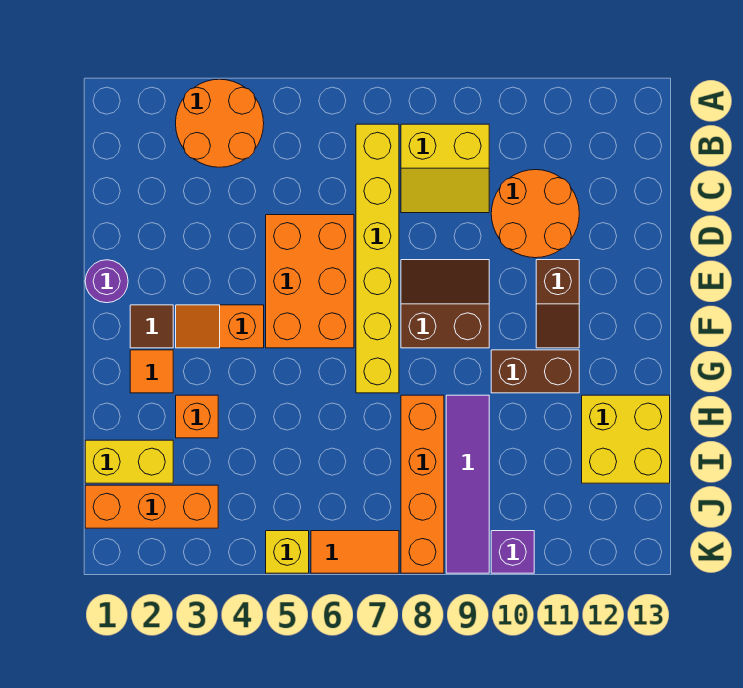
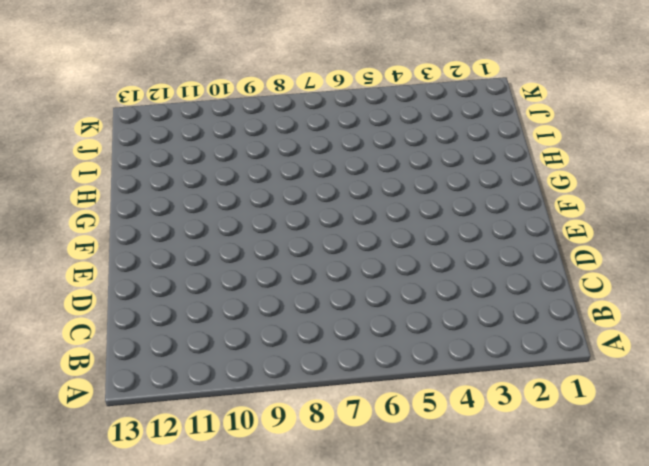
none -> orange 2x2 round brick [176,79,264,167]
none -> yellow 1x6 brick [356,124,399,393]
none -> yellow 2x2 slope [401,124,489,213]

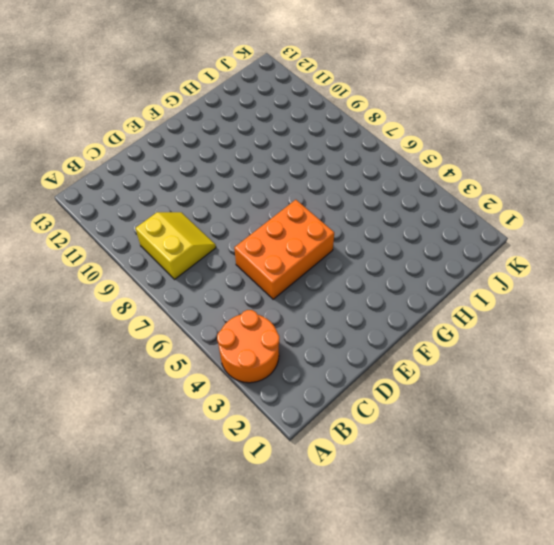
none -> yellow 1x6 brick [356,124,399,393]
none -> orange 2x2 round brick [491,170,579,258]
none -> purple 1x1 round brick [85,260,128,303]

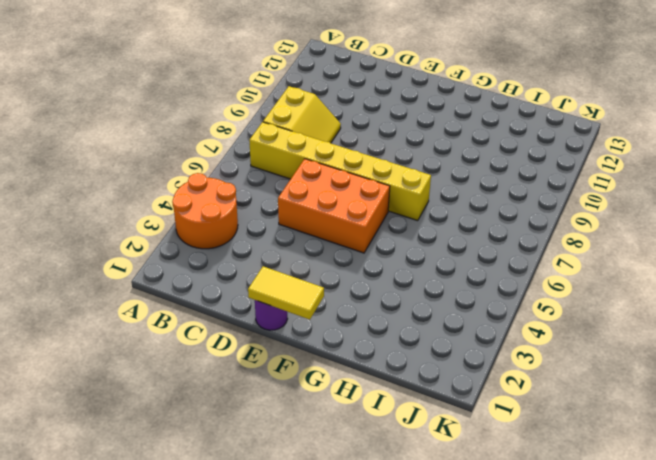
yellow 1x2 tile [248,266,324,320] -> none
none -> orange 2x2 round brick [491,170,579,258]
none -> brown 2x2 slope [401,260,489,348]
none -> brown 1x2 slope [536,260,579,348]

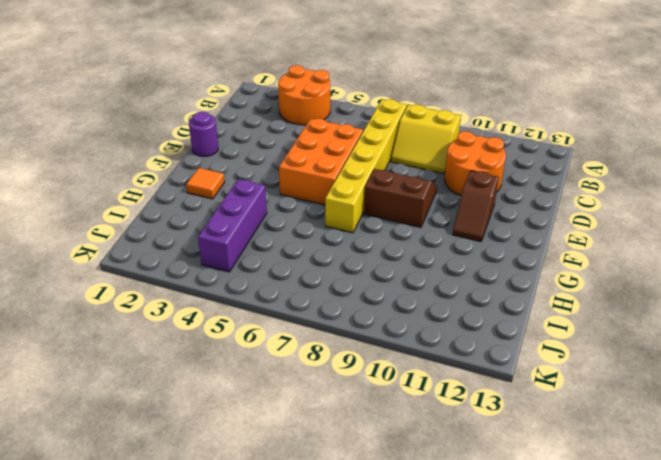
purple 1x3 brick [198,179,267,272] -> none
none -> brown 1x1 tile [130,305,173,348]
none -> orange 1x2 slope [176,305,264,348]
none -> brown 1x2 brick [491,350,579,393]

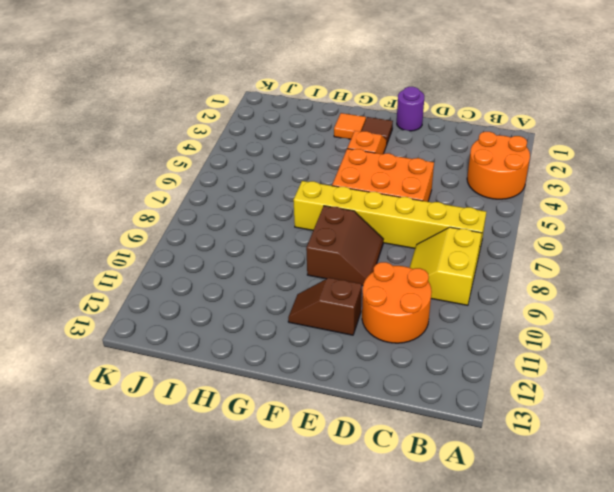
none -> brown 1x2 brick [491,350,579,393]
none -> orange 1x1 brick [176,395,218,438]
none -> orange 1x4 brick [401,395,444,573]

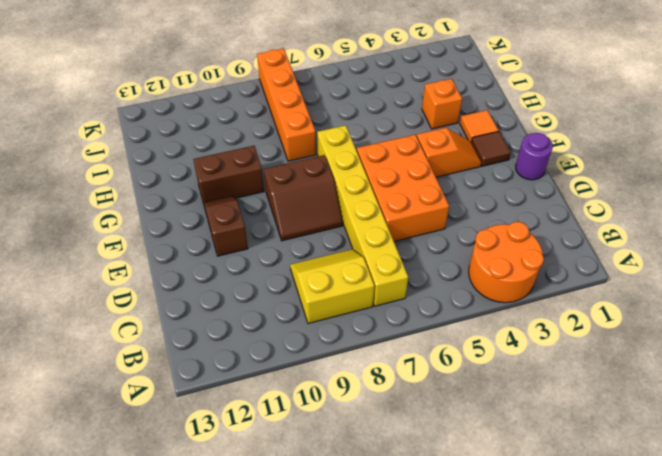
none -> orange 2x2 round brick [491,170,579,258]
none -> purple 1x4 tile [446,395,489,573]
none -> yellow 2x2 brick [582,395,670,483]

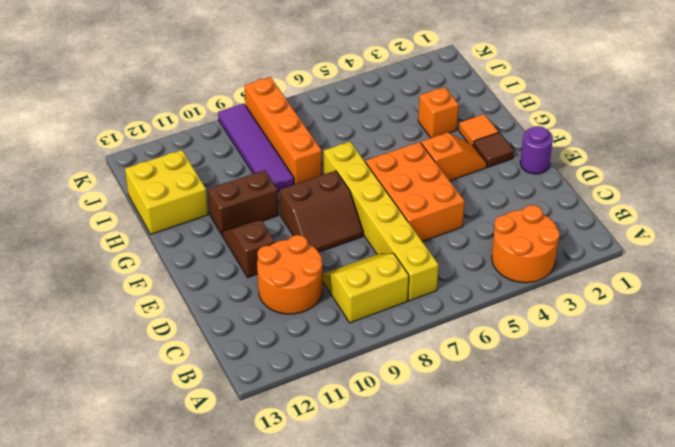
none -> yellow 1x2 brick [85,440,173,483]
none -> orange 1x3 brick [85,485,218,528]
none -> yellow 1x1 brick [266,531,309,573]

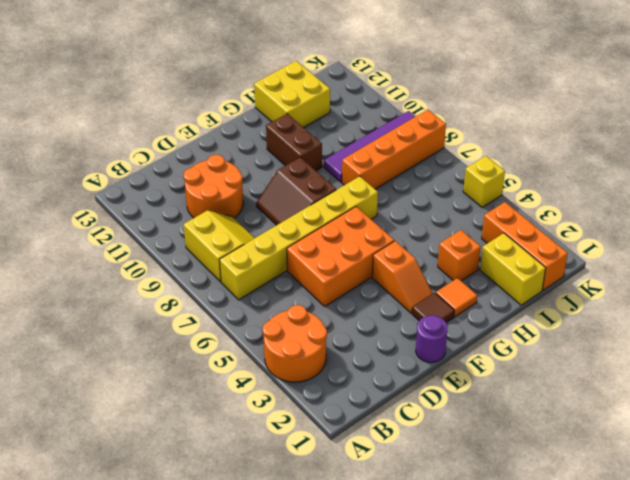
none -> brown 1x2 slope [536,260,579,348]
none -> orange 1x2 tile [311,531,399,573]
none -> purple 1x1 brick [491,531,534,573]

